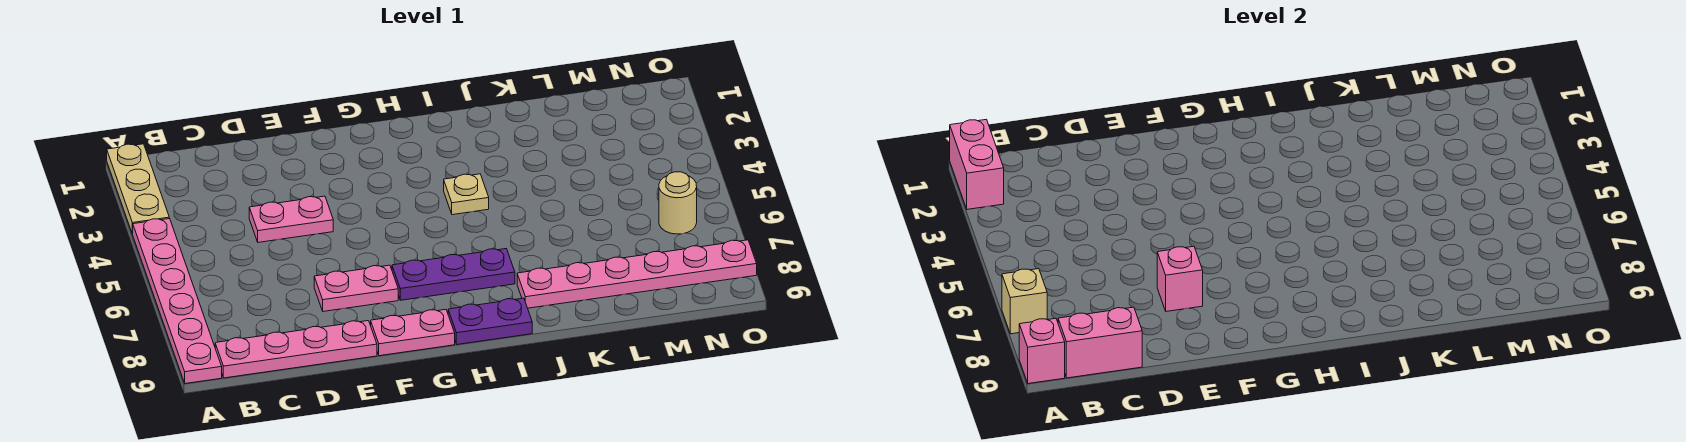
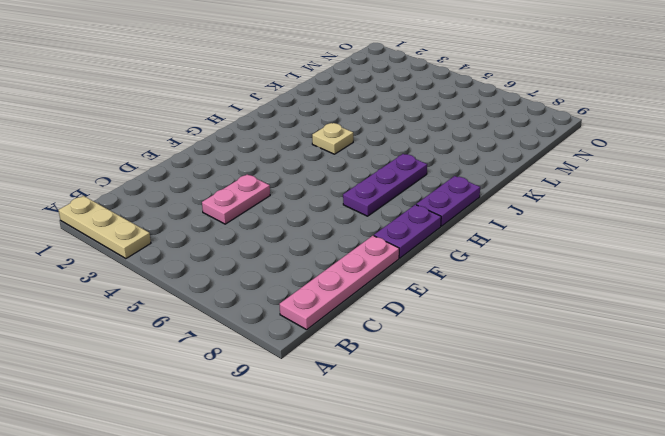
purple 1x2 plate [374,205,441,258] -> pink 1x2 plate [371,309,455,356]
none -> pink 1x6 plate [133,219,222,384]
none -> pink 1x2 plate [314,265,398,311]
none -> pink 1x6 plate [517,240,757,308]

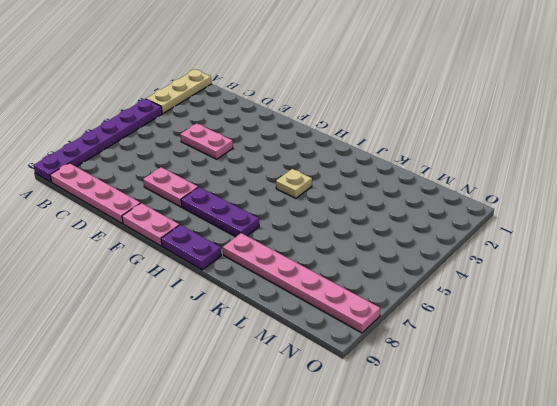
purple 1x6 plate [33,99,162,182] -> pink 1x6 plate [133,219,222,384]
none -> tan 1x1 round brick [659,172,697,234]
none -> pink 1x2 brick [950,119,1004,209]
none -> tan 1x1 brick [1002,269,1047,334]

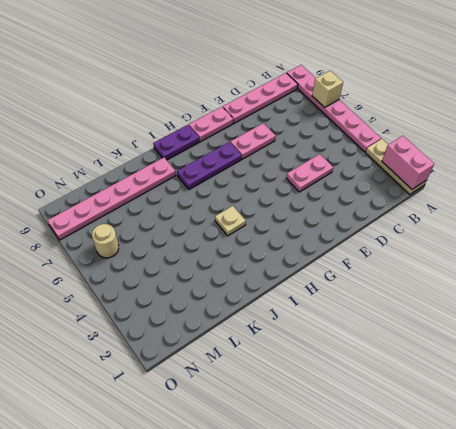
none -> pink 1x1 brick [1019,318,1065,384]
none -> pink 1x2 brick [1058,307,1142,378]
none -> pink 1x1 brick [1157,246,1203,311]

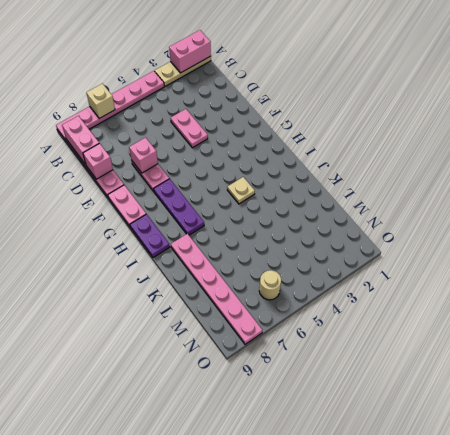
pink 1x1 brick [83,143,113,179] -> pink 1x1 brick moved to [1019,318,1065,384]

